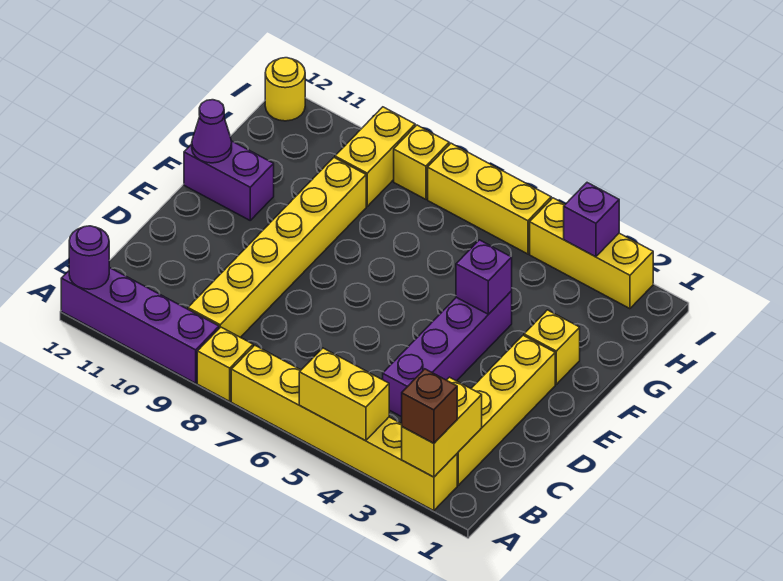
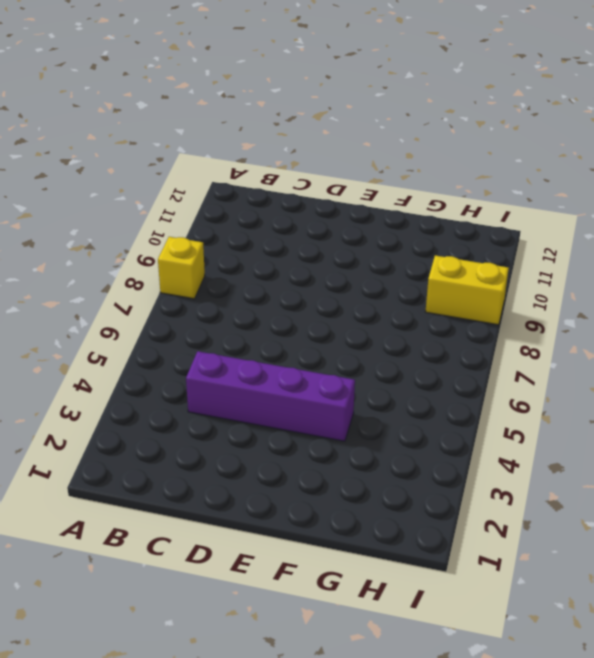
none -> yellow 1x6 brick [231,345,457,511]
none -> purple 1x4 brick [61,267,219,383]
none -> yellow 1x4 brick [457,335,555,485]

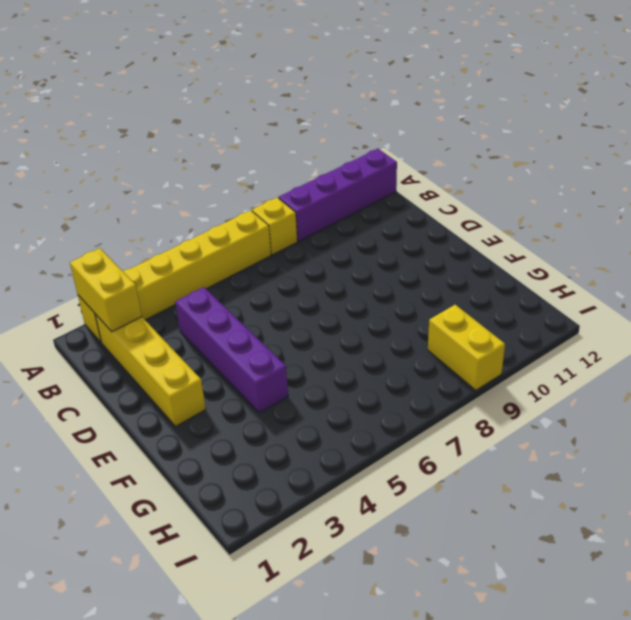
none -> yellow 1x6 brick [188,158,366,337]
none -> yellow 1x1 brick [524,310,580,384]
none -> purple 1x2 brick [184,141,274,220]

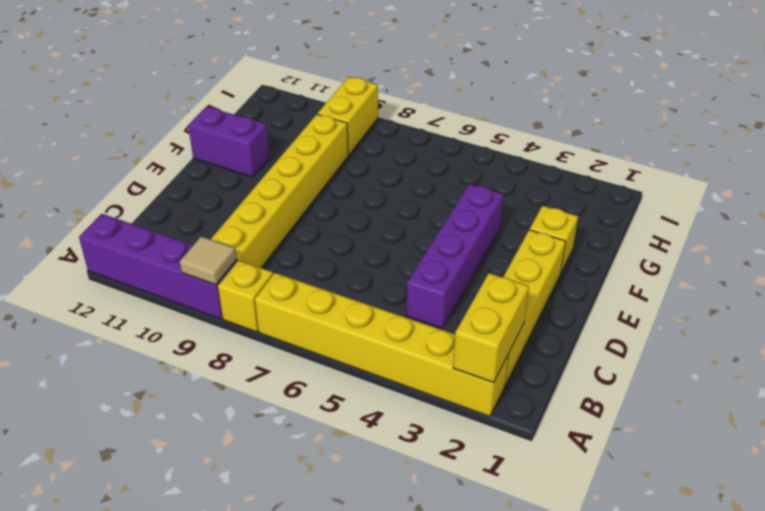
tan 1x1 tile [180,236,237,285] -> none
none -> yellow 1x3 brick [530,198,653,309]
none -> yellow 1x3 brick [428,143,551,254]
none -> yellow 1x1 brick [394,125,449,199]

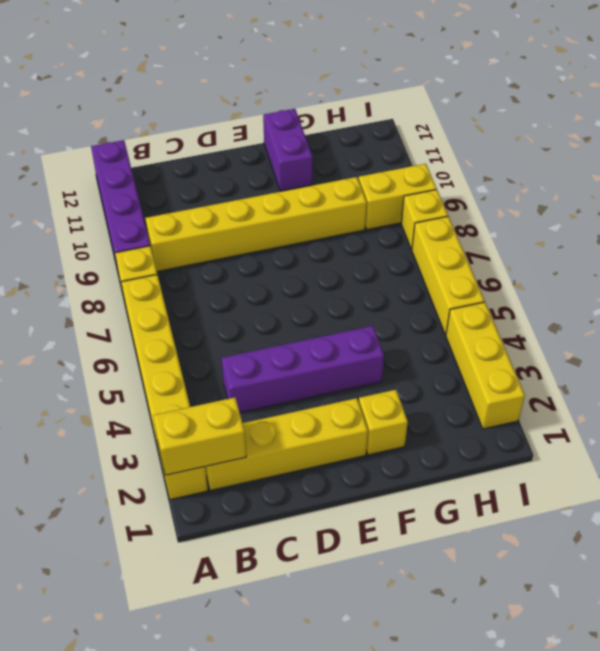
none -> yellow 1x1 round brick [265,58,305,121]
none -> yellow 1x2 brick [299,348,389,441]
none -> purple 1x1 round brick [69,226,109,289]

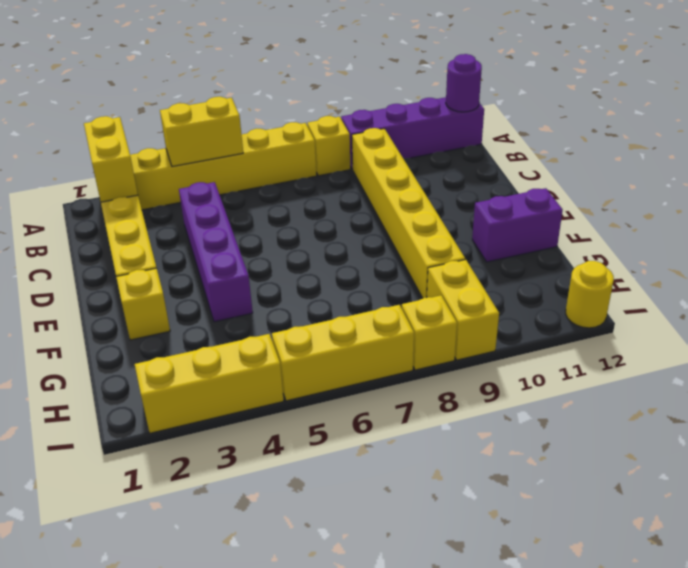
none -> purple 1x1 brick [456,240,512,314]
none -> purple 1x1 cone [192,100,232,163]
none -> purple 1x1 brick [564,183,619,257]

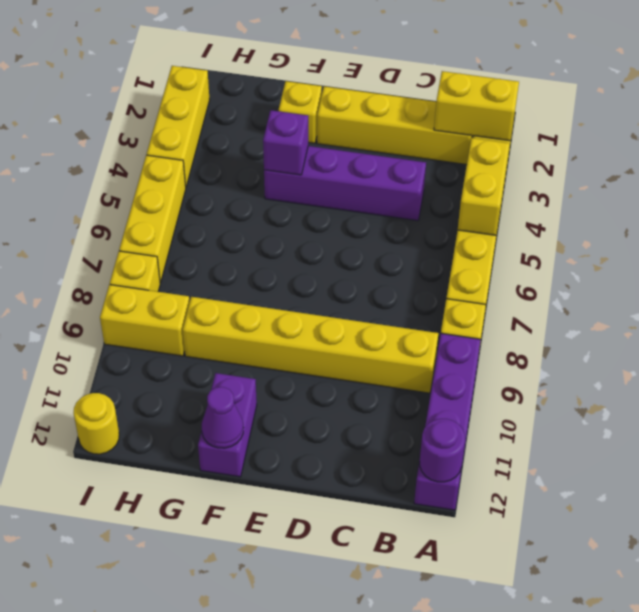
none -> purple 1x1 brick [564,183,619,257]
none -> brown 1x1 brick [402,369,457,443]

